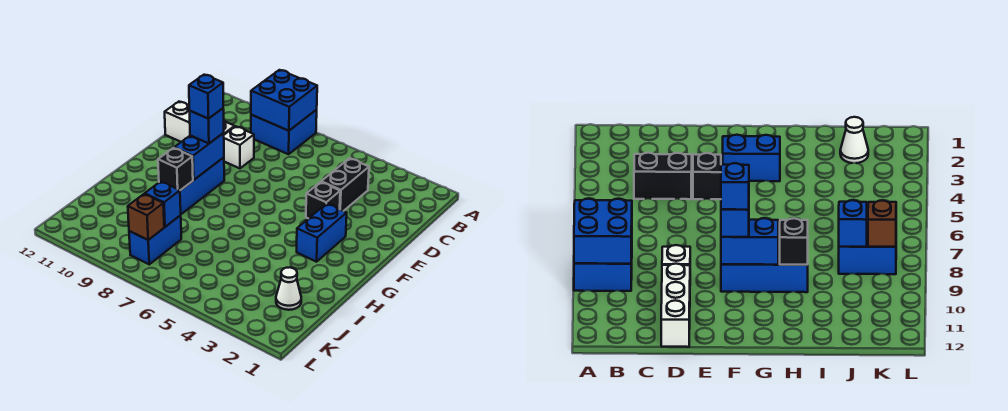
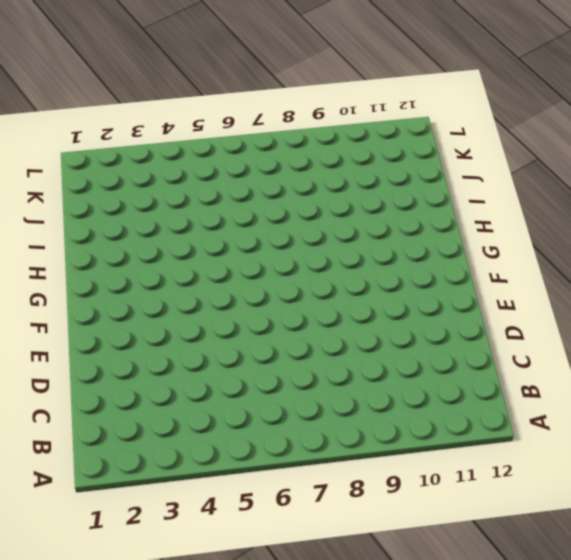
none -> blue 2x2 brick [251,110,317,154]
none -> black 1x2 brick [321,158,369,211]
none -> white 1x1 brick [224,126,254,168]

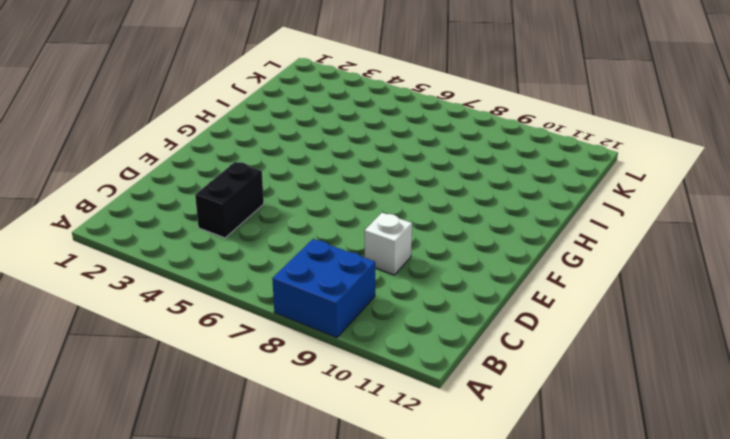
none -> white 1x3 brick [165,102,235,142]
none -> black 1x1 brick [306,182,340,219]
none -> blue 1x2 brick [297,204,347,262]

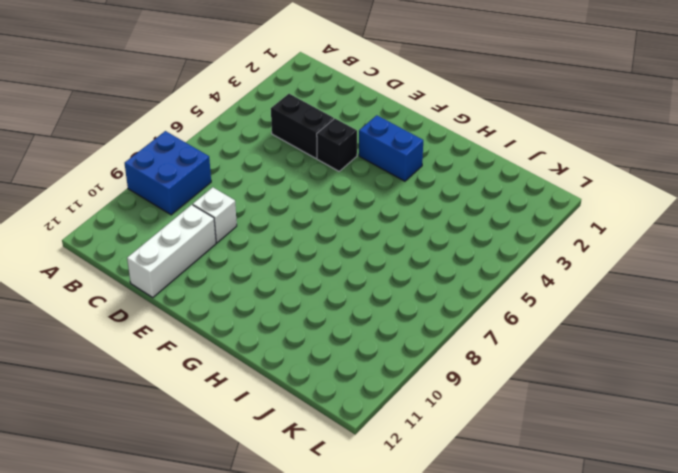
none -> blue 1x3 brick [180,157,224,214]
none -> white 1x1 cone [276,267,301,310]
none -> blue 1x2 brick [129,215,181,264]

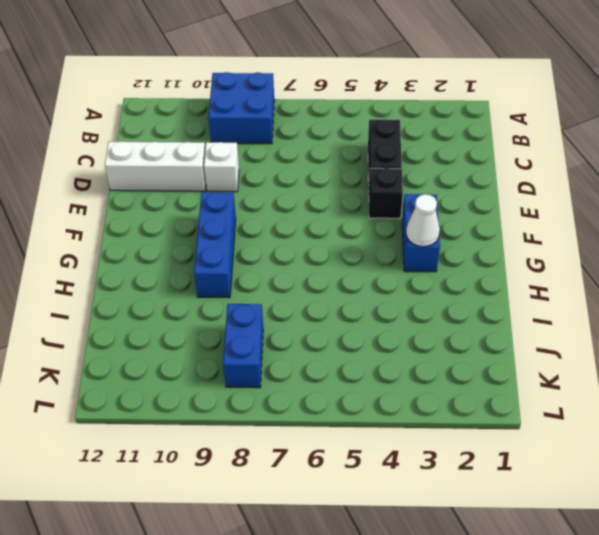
white 1x1 cone [406,194,440,247] -> white 1x1 cone moved to [276,267,301,310]
none -> blue 2x2 brick [251,70,317,131]
none -> blue 1x2 brick [174,133,224,180]
none -> black 1x1 brick [158,148,193,190]

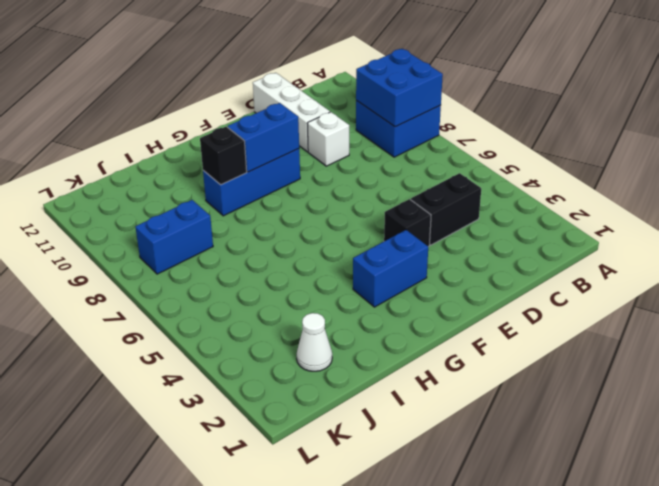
none -> blue 1x1 brick [145,181,181,227]
none -> brown 1x1 brick [128,194,164,240]
none -> blue 1x1 brick [190,108,224,143]

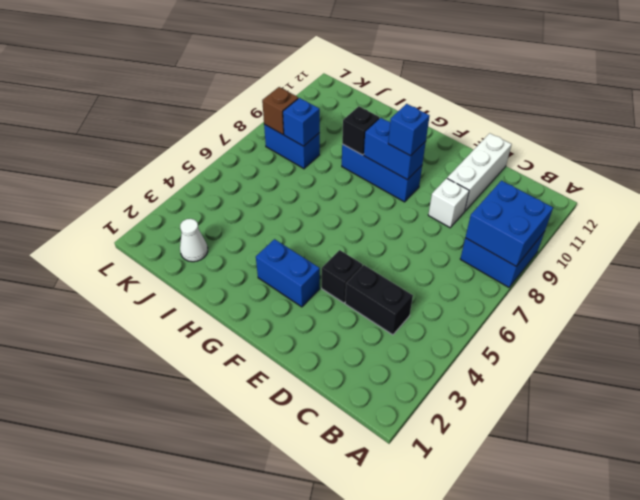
none -> blue 1x1 brick [189,75,223,119]

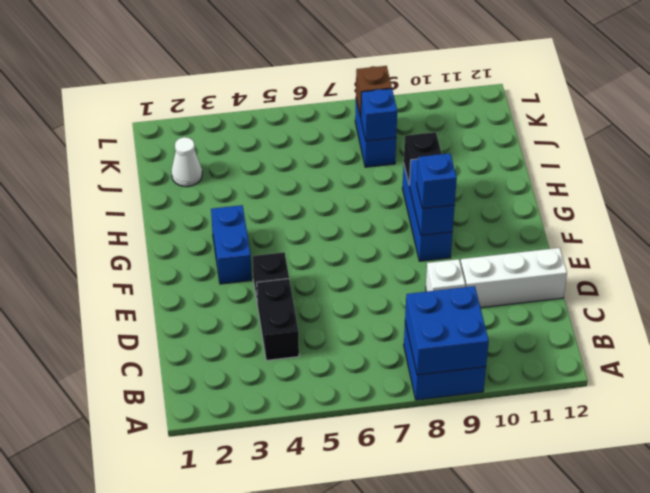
none -> blue 1x1 brick [189,75,223,119]

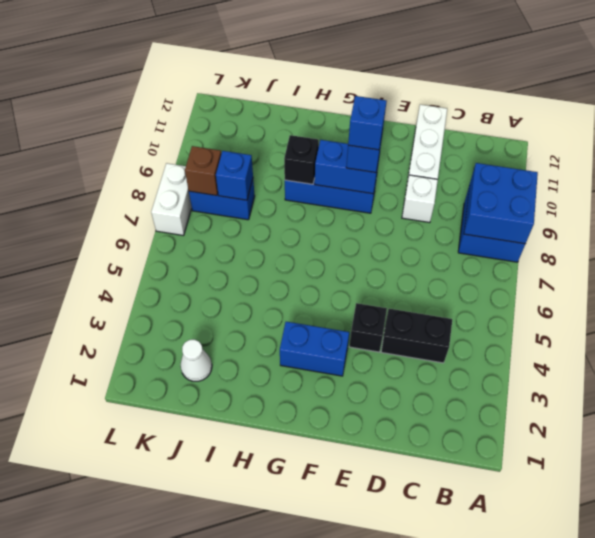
white 1x2 brick [151,163,192,236] -> none

